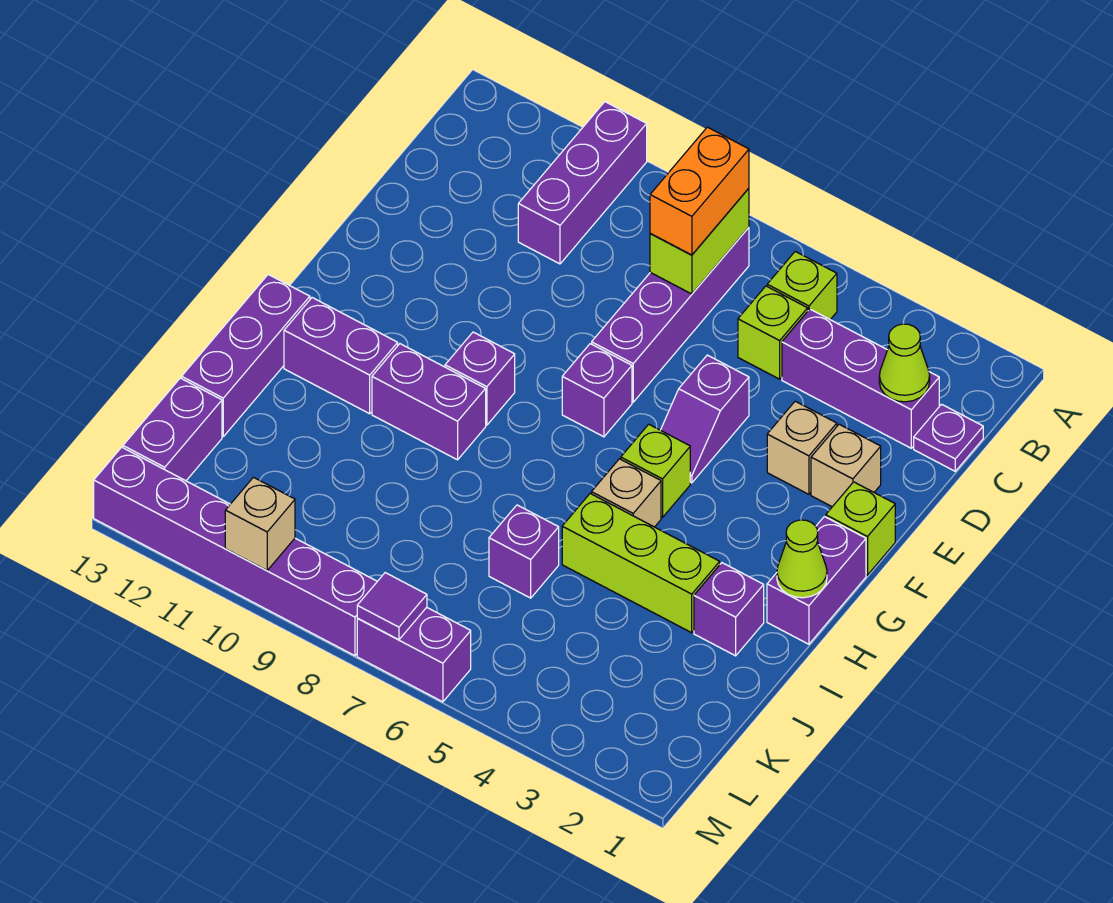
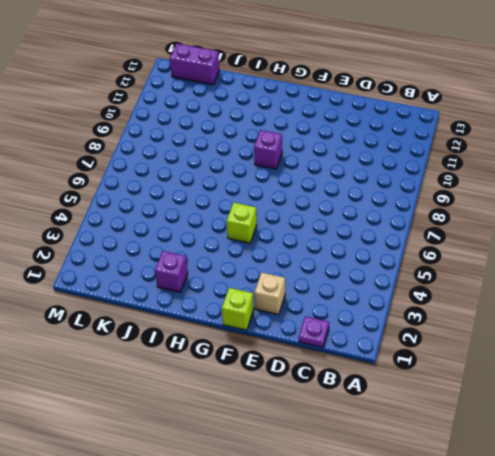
none -> purple 1x3 brick [518,102,647,264]
none -> lime 1x1 brick [767,252,837,319]
none -> purple 1x4 brick [592,227,749,402]
none -> purple 1x3 brick [782,309,939,448]

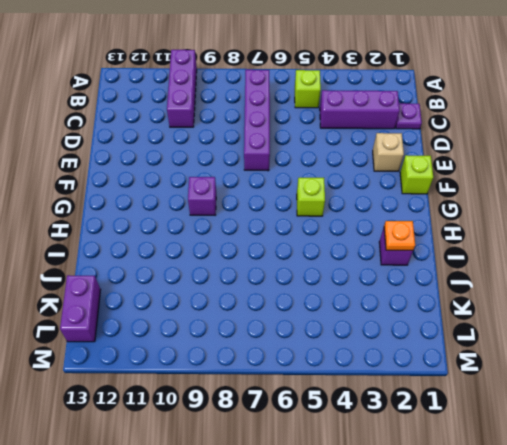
orange 1x1 plate [384,221,415,250] -> none
none -> lime 1x1 brick [738,286,808,379]
none -> tan 1x1 brick [767,401,837,494]
none -> purple 1x2 slope [661,355,749,483]
none -> purple 1x1 brick [562,344,632,437]

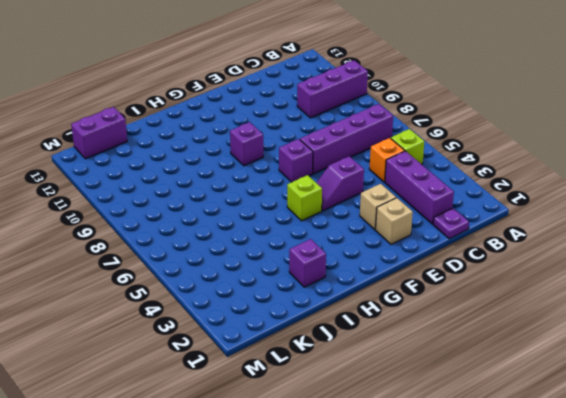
orange 1x1 brick [369,138,405,182] -> lime 1x1 brick [738,286,808,379]
none -> lime 1x1 brick [826,482,895,575]
none -> purple 1x2 brick [767,517,866,644]
none -> tan 1x1 brick [591,459,661,527]
none -> purple 1x2 brick [372,344,486,460]

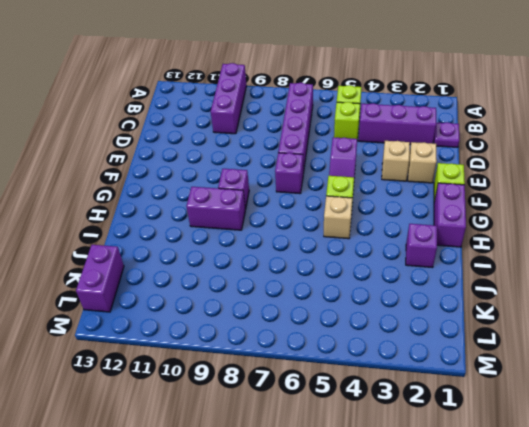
none -> purple 1x2 brick [284,298,398,414]
none -> purple 1x3 brick [182,275,310,436]
none -> lime 1x3 brick [562,494,720,633]
none -> purple 1x1 brick [489,505,559,598]

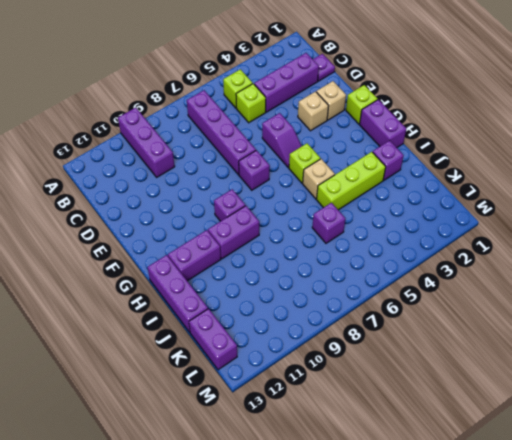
none -> purple 1x2 brick [357,607,471,702]
none -> purple 1x6 brick [94,447,377,656]
none -> lime 1x2 brick [650,188,749,294]
none -> lime 1x1 cone [879,324,930,402]

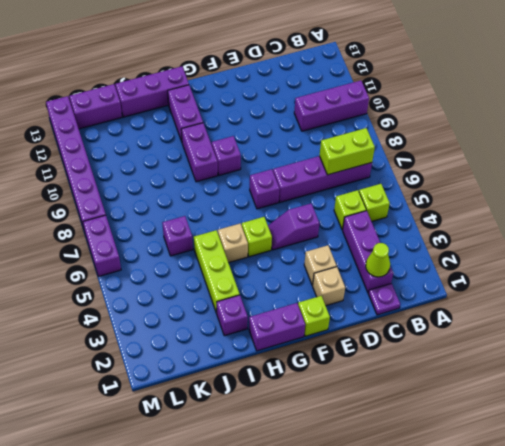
none -> lime 1x1 cone [777,520,827,598]
none -> purple 1x1 tile [357,573,427,640]
none -> tan 1x1 brick [225,477,295,571]
none -> orange 1x2 brick [650,127,749,255]

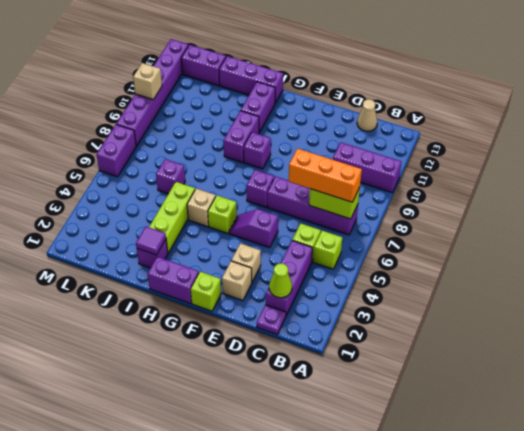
orange 1x3 brick [289,149,362,202] -> orange 1x2 brick [650,127,749,255]
tan 1x1 cone [357,99,377,131] -> none
purple 1x1 tile [136,227,166,255] -> purple 1x1 tile moved to [357,573,427,640]
none -> lime 1x1 cone [777,520,827,598]

